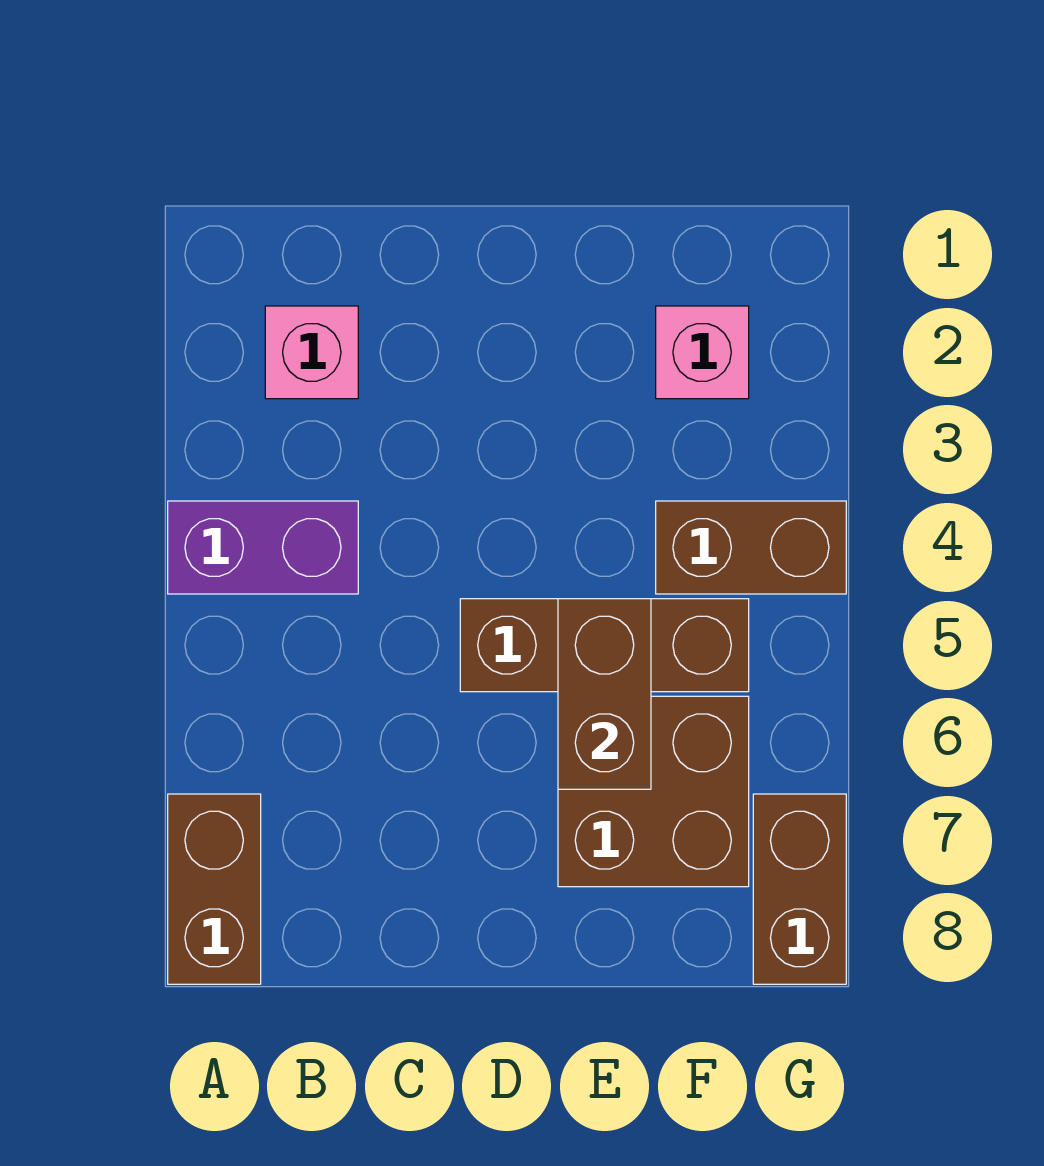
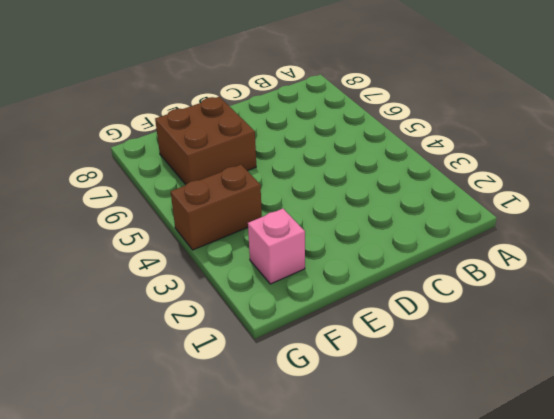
none -> purple 1x2 brick [168,501,358,594]
none -> brown 1x2 brick [168,794,261,984]

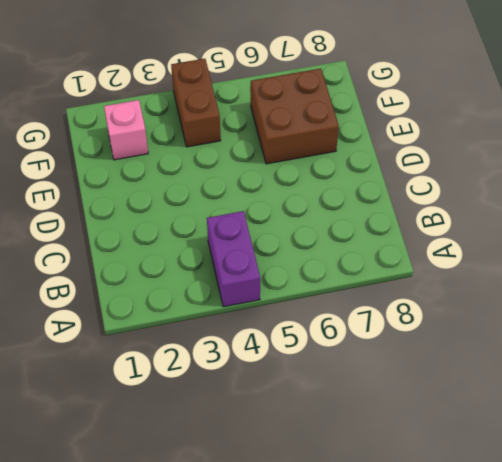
none -> brown 1x2 brick [168,794,261,984]
none -> pink 1x1 brick [265,306,358,399]

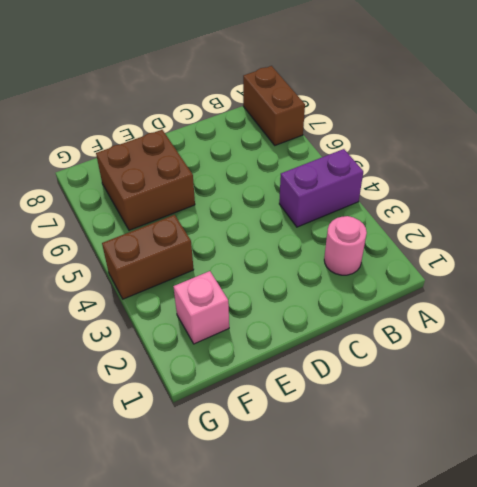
pink 1x1 round brick [324,216,367,275] -> pink 1x1 brick [265,306,358,399]
none -> brown 1x3 brick [460,599,749,692]
none -> brown 1x2 brick [753,794,846,984]

